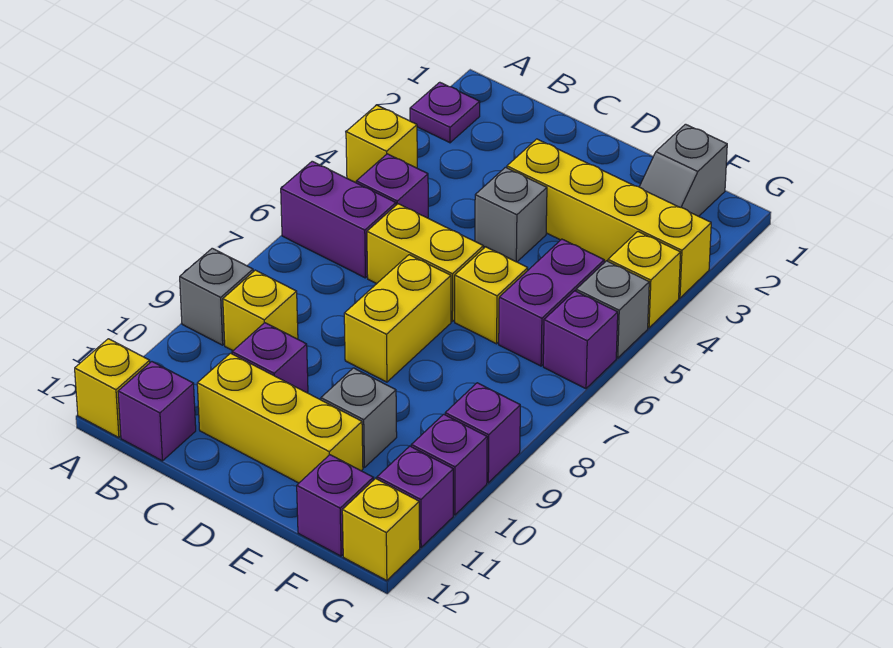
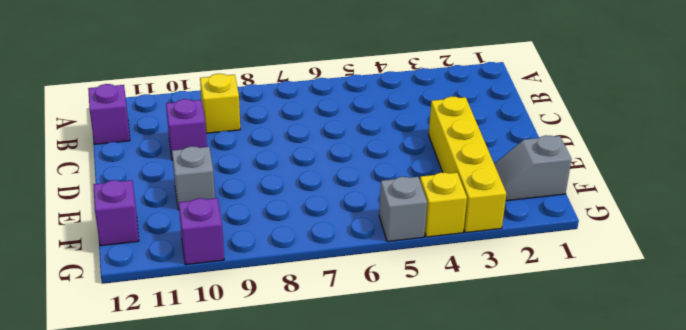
none -> purple 1x1 plate [410,82,480,143]
none -> yellow 1x1 brick [346,105,417,183]
none -> purple 1x2 brick [281,161,396,278]

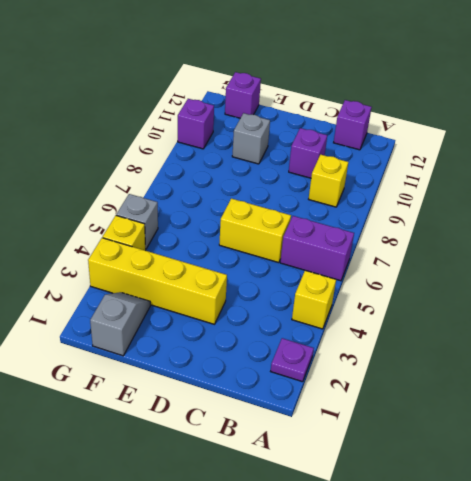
none -> grey 1x1 brick [180,248,253,345]
none -> yellow 1x1 brick [75,339,150,438]
none -> purple 1x1 brick [356,154,428,218]

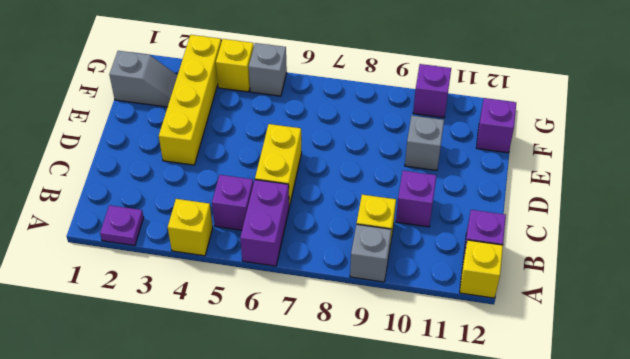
none -> yellow 1x3 brick [197,353,363,483]
none -> grey 1x1 brick [475,167,547,262]
none -> yellow 1x2 brick [344,255,451,382]

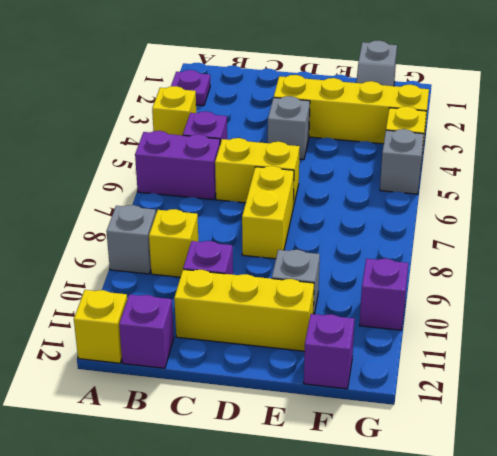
none -> yellow 1x1 brick [455,247,528,344]
none -> purple 1x2 brick [499,239,604,366]
none -> purple 1x1 brick [543,291,618,389]

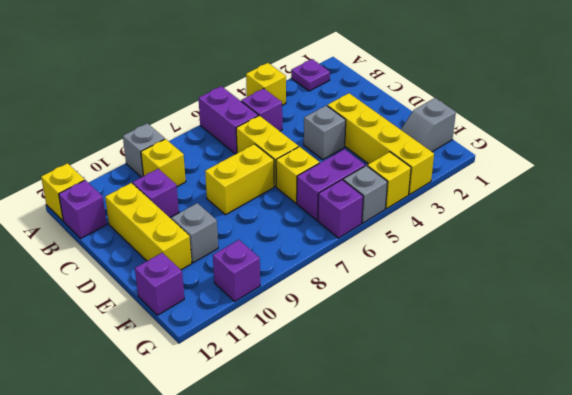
none -> purple 1x1 brick [445,383,520,483]
none -> purple 1x1 brick [377,446,453,547]
none -> yellow 1x1 brick [342,479,420,581]

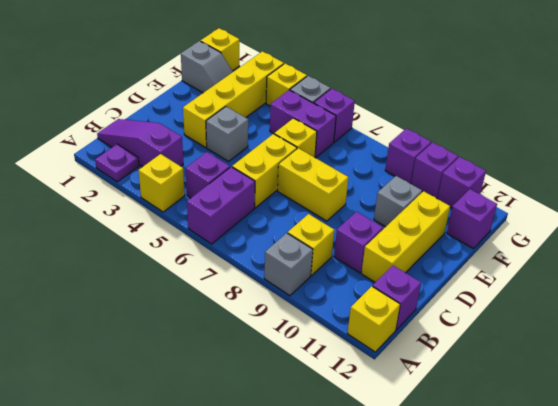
purple 1x3 slope [97,119,183,167] -> none
yellow 1x1 brick [201,28,239,71] -> yellow 1x1 brick moved to [342,479,420,581]

